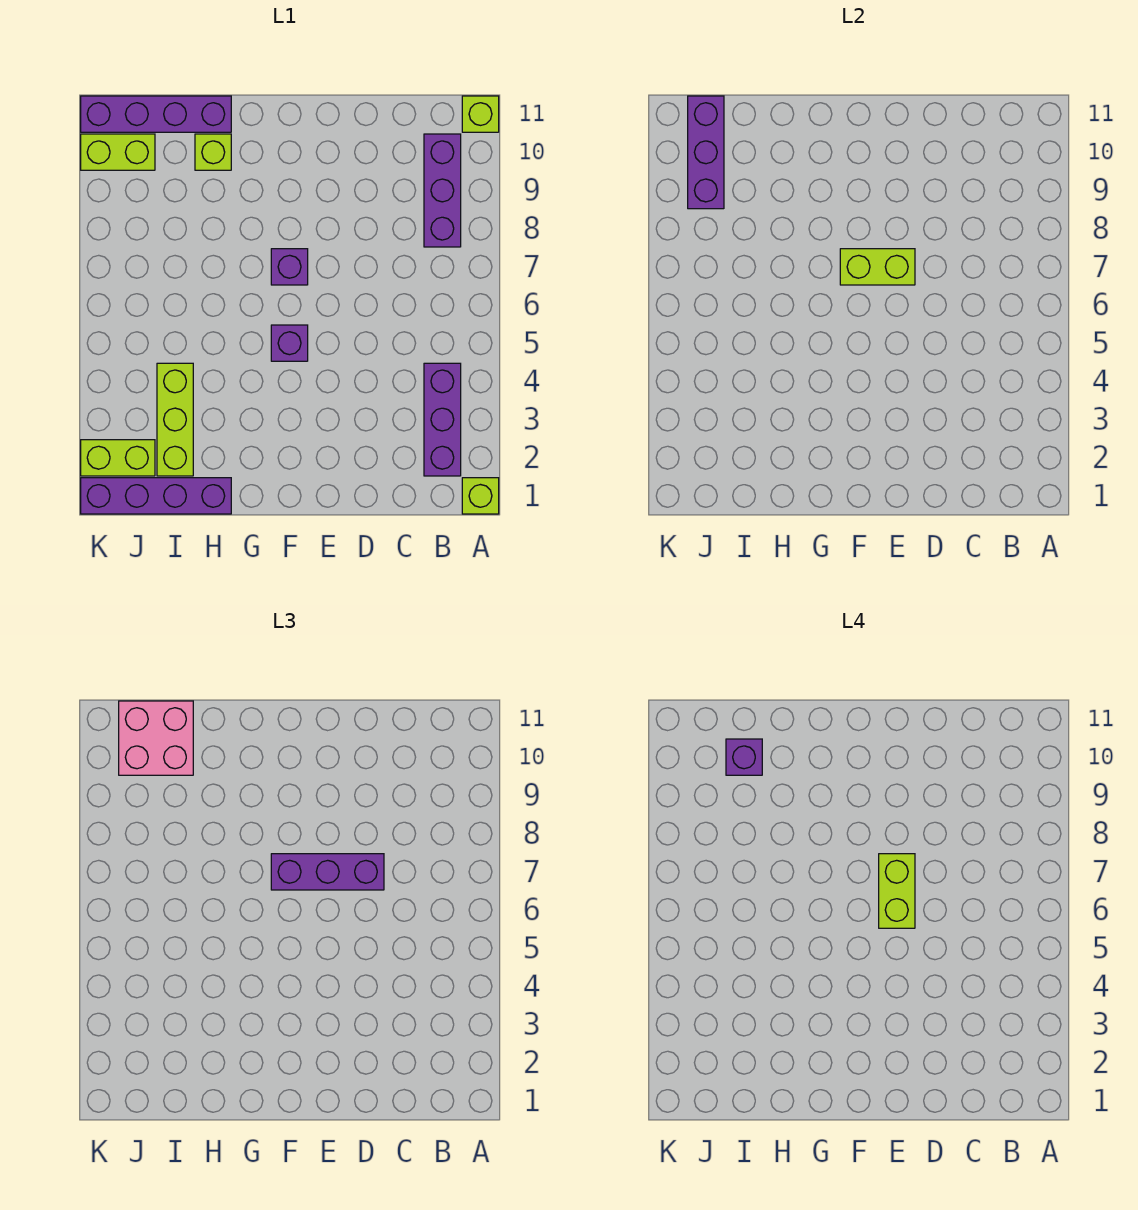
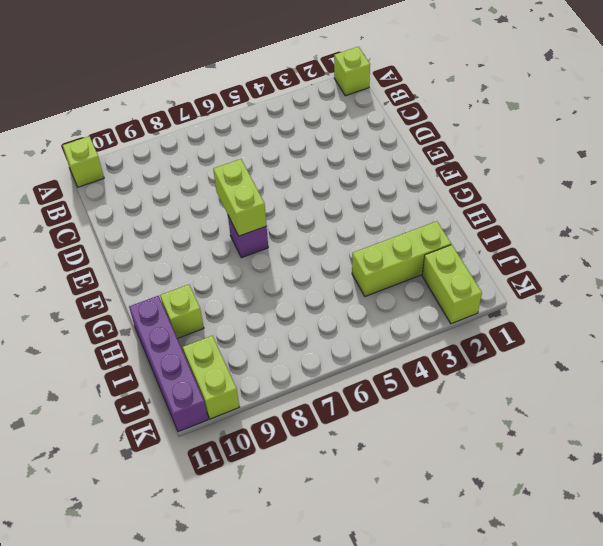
none -> purple 1x3 brick [424,363,461,476]
none -> purple 1x3 brick [424,134,461,247]
none -> purple 1x1 brick [271,325,308,361]

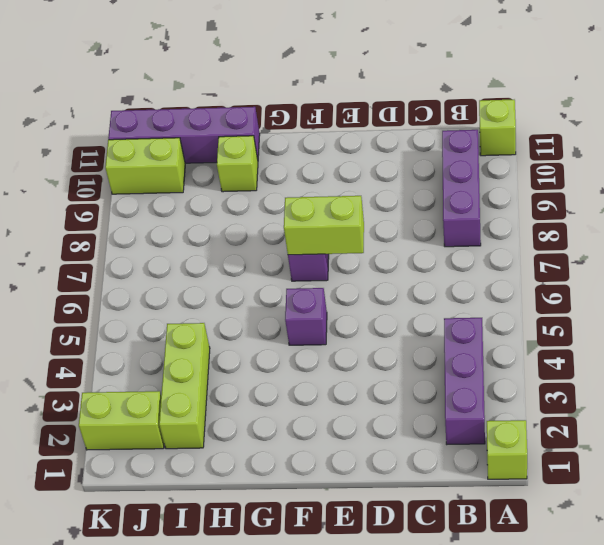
none -> purple 1x4 brick [81,478,231,514]
none -> purple 1x3 brick [688,96,724,209]
none -> purple 1x3 brick [271,854,384,890]

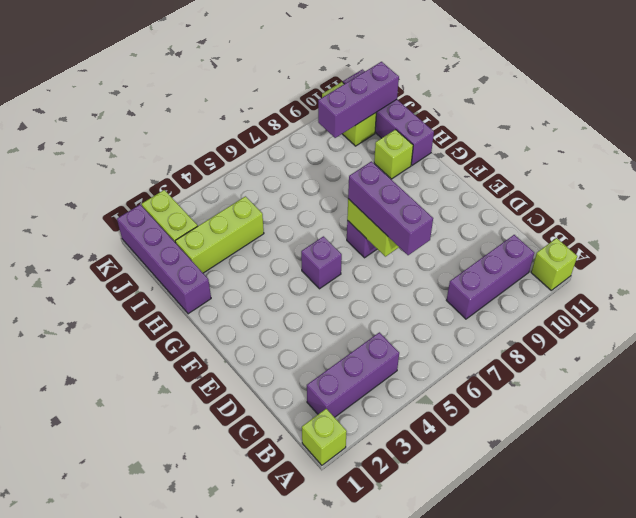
none -> pink 2x2 brick [119,701,193,775]
none -> lime 1x2 brick [879,854,915,928]
none -> purple 1x1 brick [726,739,762,775]

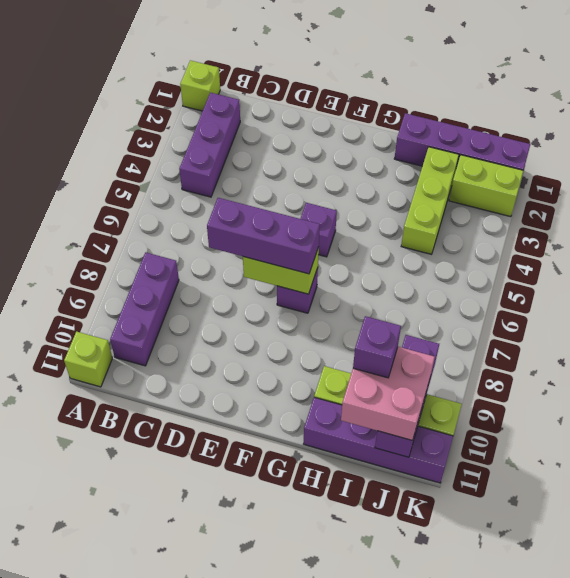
none -> lime 1x2 brick [879,854,915,928]

